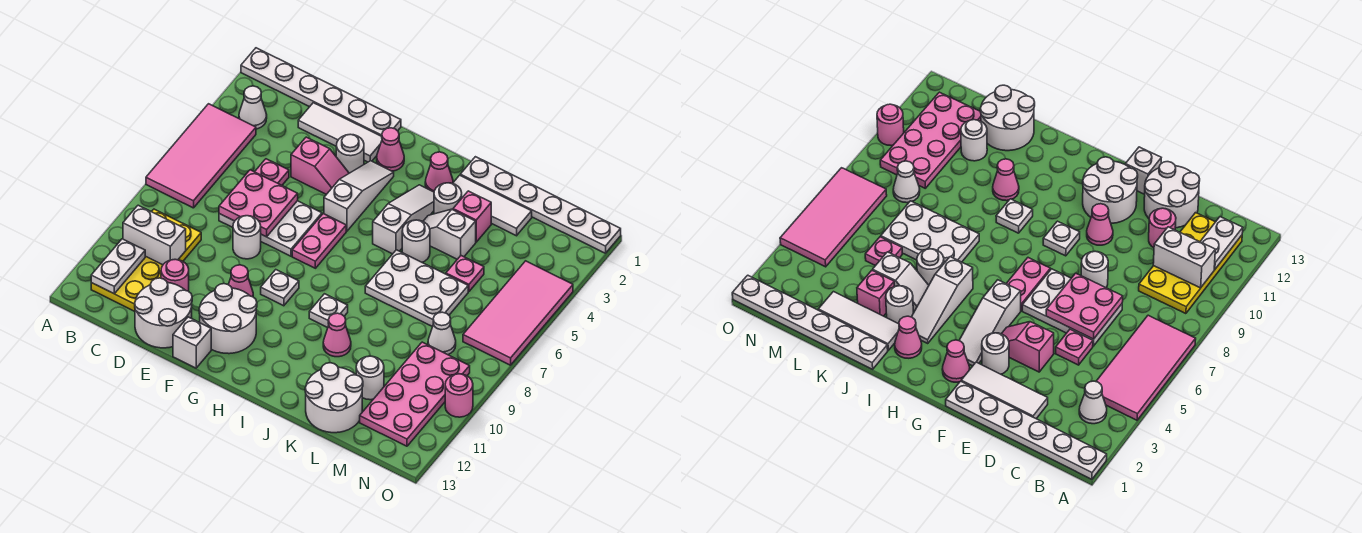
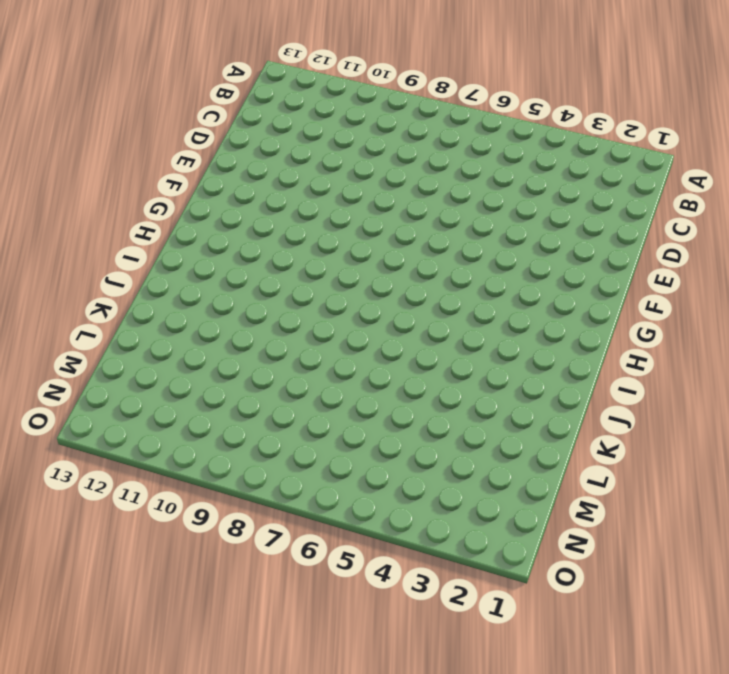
none -> white 1x6 plate [241,48,401,136]
none -> pink 2x4 tile [146,104,256,208]
none -> white 1x1 cone [239,86,267,129]
none -> yellow 2x4 plate [91,209,201,311]

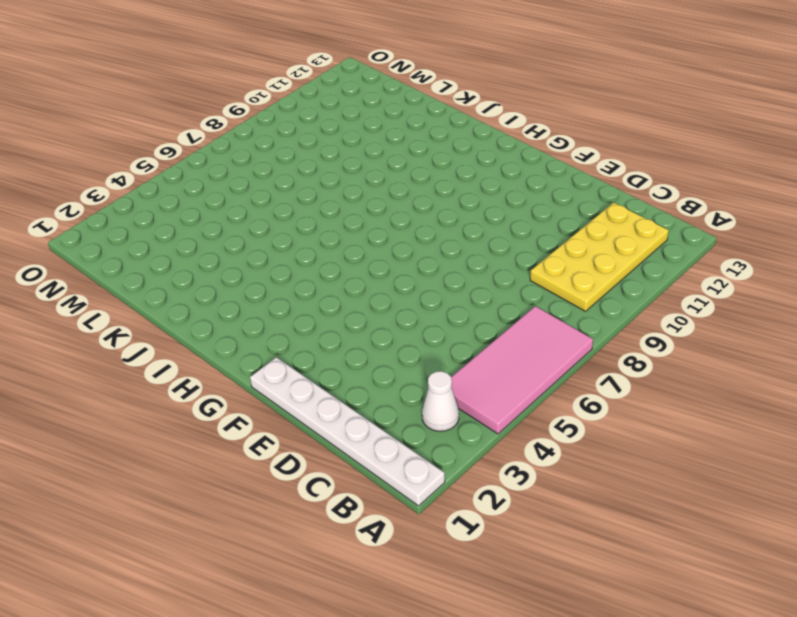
none -> white 1x3 tile [298,103,382,162]
none -> pink 1x1 plate [255,159,289,185]
none -> white 2x3 plate [219,201,322,256]
none -> pink 1x1 round brick [161,259,189,291]

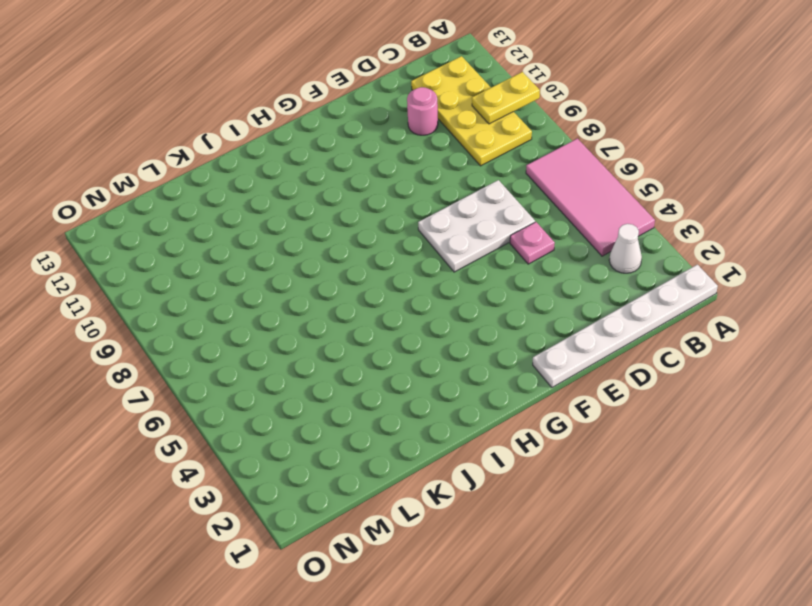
yellow 1x2 plate [472,72,540,124] -> white 1x2 brick [123,205,186,265]
none -> white 1x3 tile [298,103,382,162]
none -> white 2x2 round brick [135,278,192,348]
none -> pink 1x2 slope [291,137,349,194]
none -> white 1x1 round brick [233,216,261,259]

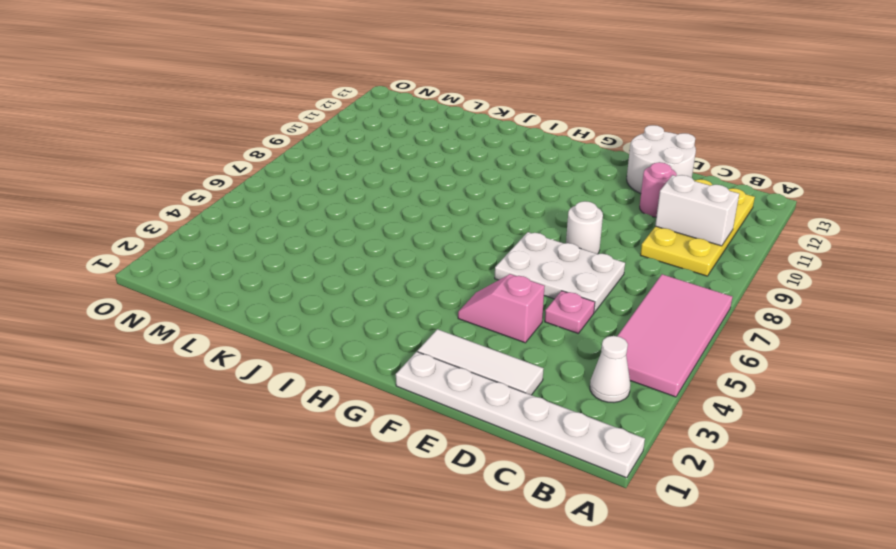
none -> white 1x1 round brick [336,134,364,173]
none -> pink 1x1 cone [228,265,253,297]
none -> white 2x2 round brick [199,284,257,354]
none -> white 1x1 brick [173,317,211,368]

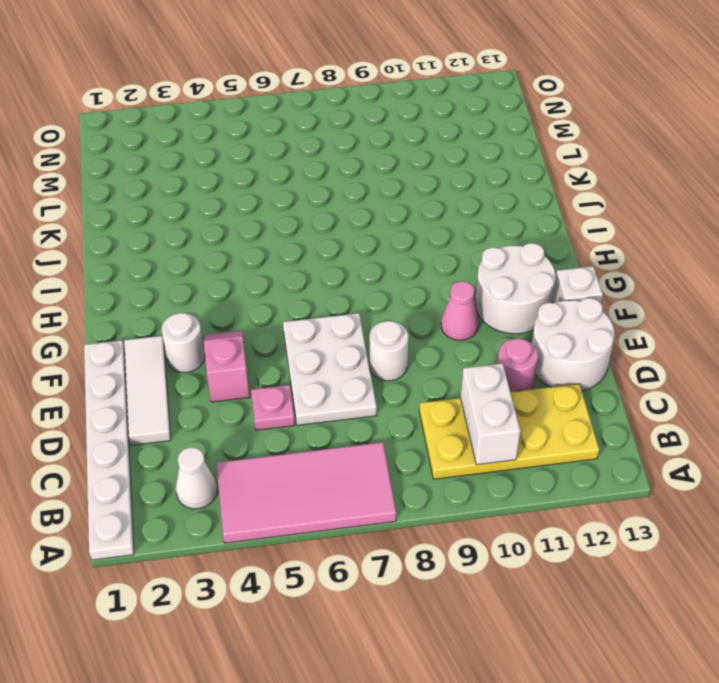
none -> pink 1x1 cone [377,128,404,171]
none -> white 1x3 slope [324,161,394,231]
none -> pink 1x2 plate [292,214,346,268]
none -> white 1x1 plate [261,270,299,306]

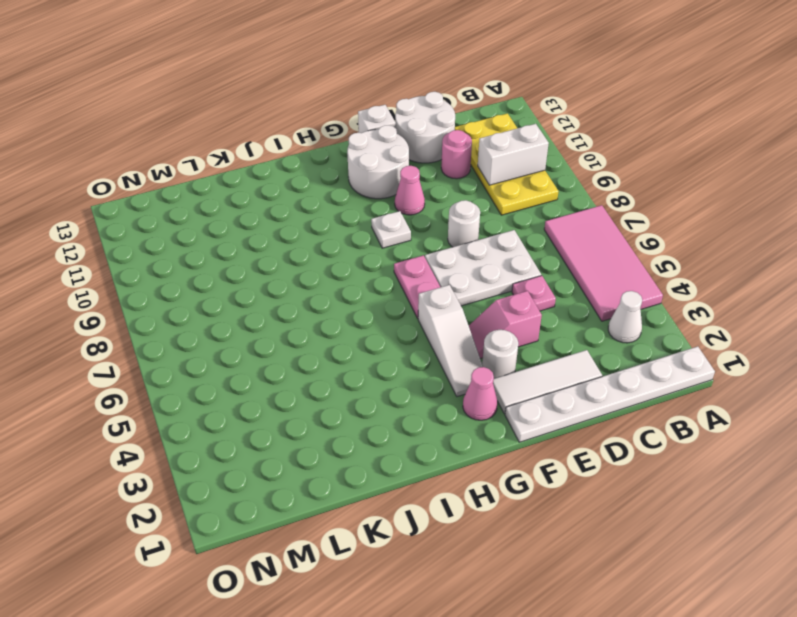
none -> pink 1x1 cone [425,152,453,192]
none -> white 1x3 slope [373,185,434,254]
none -> white 1x1 plate [309,294,348,328]
none -> white 1x6 plate [460,157,621,253]

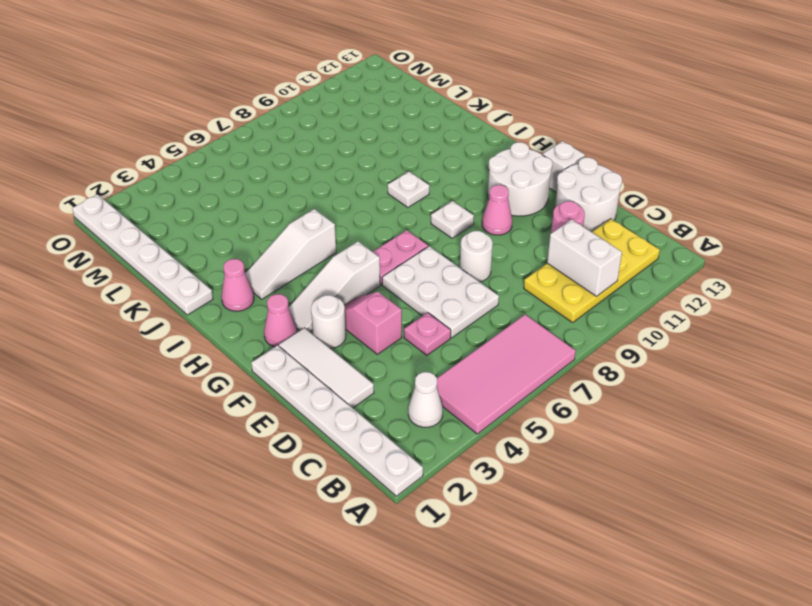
none -> white 1x3 tile [452,175,532,236]
none -> white 1x1 round brick [434,183,462,214]
none -> white 1x2 slope [423,209,476,259]
none -> white 1x1 round brick [402,220,430,262]

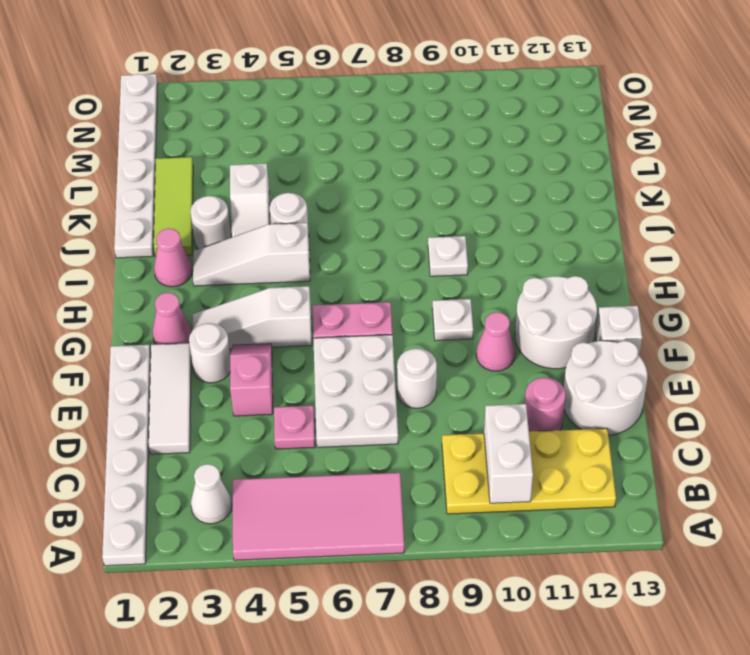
lime 1x3 tile [154,157,193,256] -> white 1x3 tile [452,175,532,236]
none -> white 2x3 plate [365,250,468,327]
none -> pink 1x1 cone [323,313,351,357]
none -> pink 1x1 brick [453,191,491,242]
none -> white 2x2 round brick [305,363,363,433]

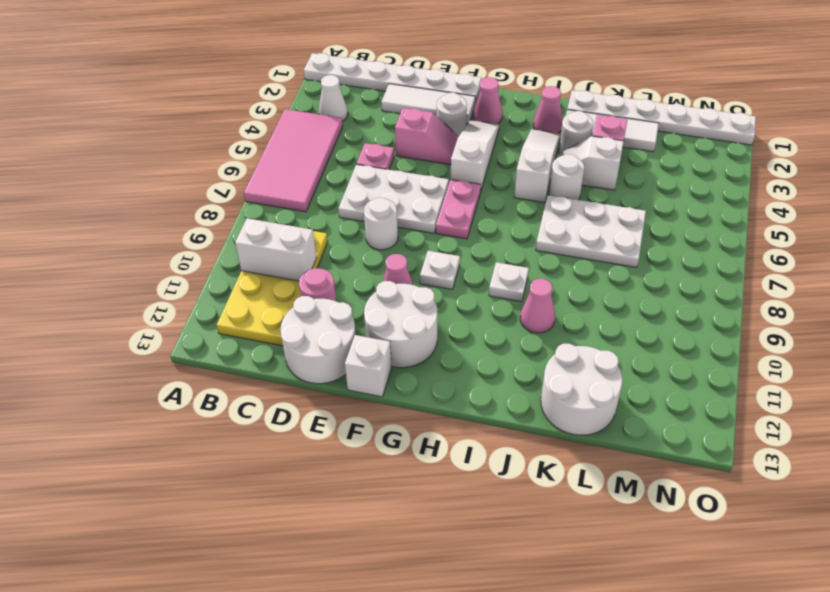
none -> pink 1x1 plate [446,256,484,292]
none -> white 1x1 round brick [356,356,384,400]
none -> white 1x1 cone [428,312,456,355]
none -> pink 2x4 plate [360,342,470,446]

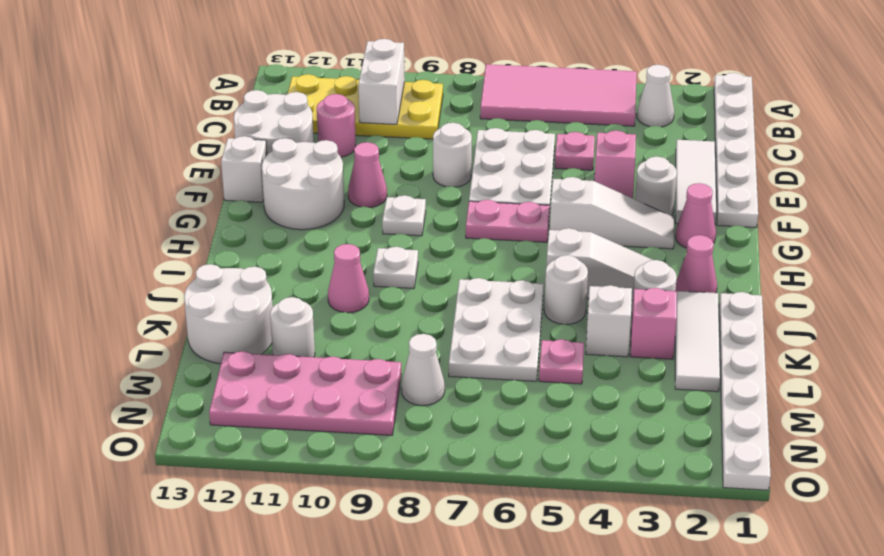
none -> pink 2x4 tile [463,261,573,365]
none -> pink 1x1 round brick [445,374,473,417]
none -> white 1x2 plate [91,239,145,294]
none -> pink 2x2 plate [219,170,298,237]

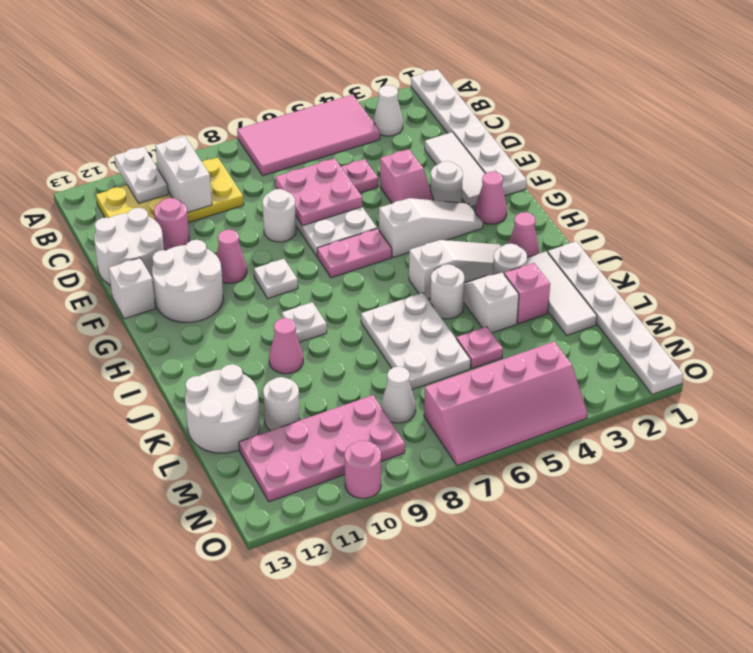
white 1x2 plate [115,147,168,203] -> white 1x2 plate turned to [91,239,145,294]
pink 2x4 slope [424,341,587,466] -> pink 2x4 tile [463,261,573,365]

